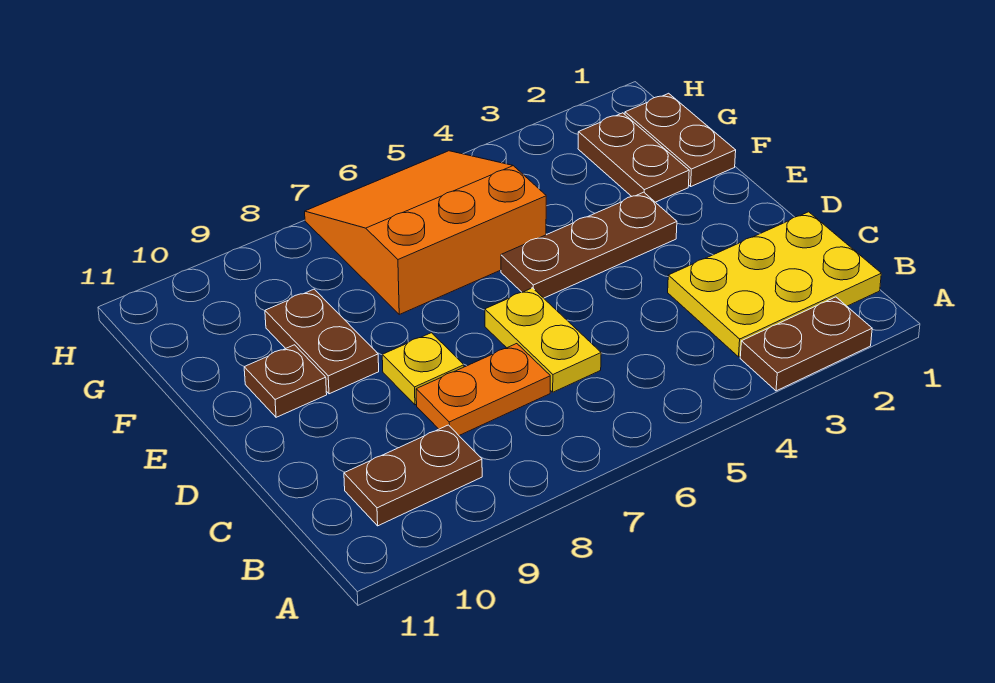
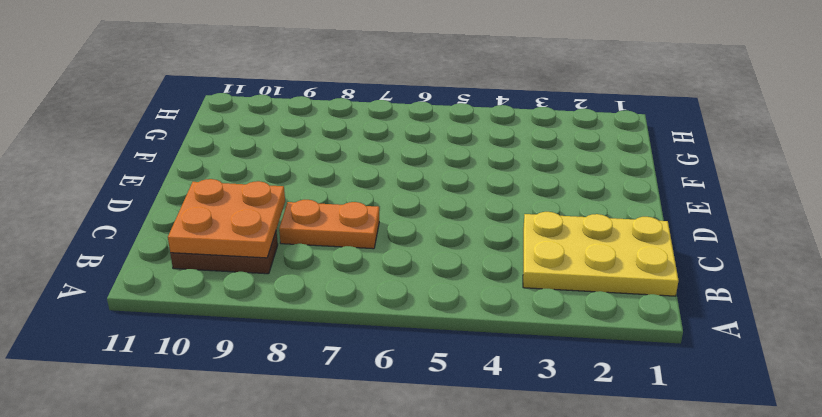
orange 2x2 plate [168,179,285,258] -> none
none -> brown 1x2 plate [740,297,872,391]
none -> yellow 1x2 plate [485,288,601,392]
none -> yellow 1x1 plate [382,333,464,405]

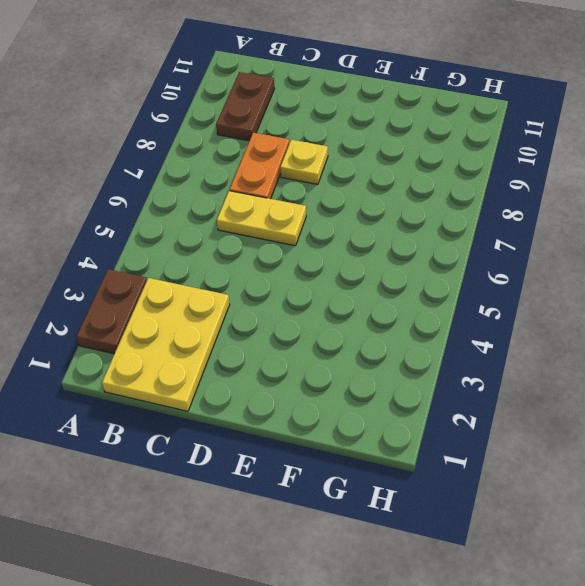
none -> brown 1x3 plate [501,192,677,298]
none -> brown 1x2 plate [265,289,379,394]
none -> brown 1x1 plate [244,345,327,417]

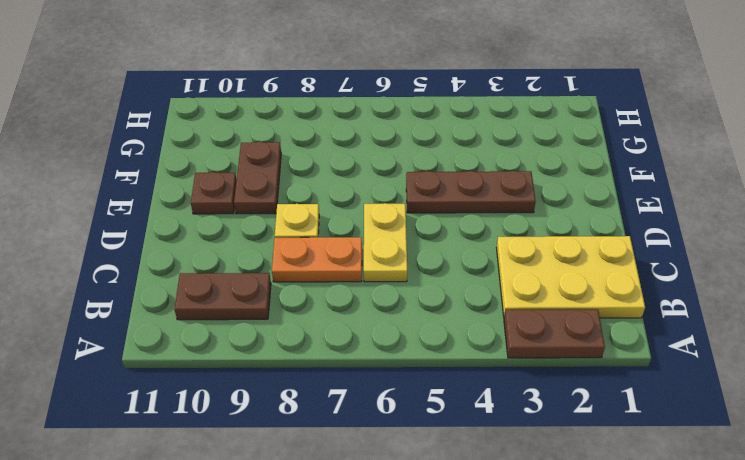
none -> brown 1x2 plate [625,93,736,186]
none -> brown 1x2 plate [578,113,689,202]
none -> orange 3x3 slope [305,151,546,314]

